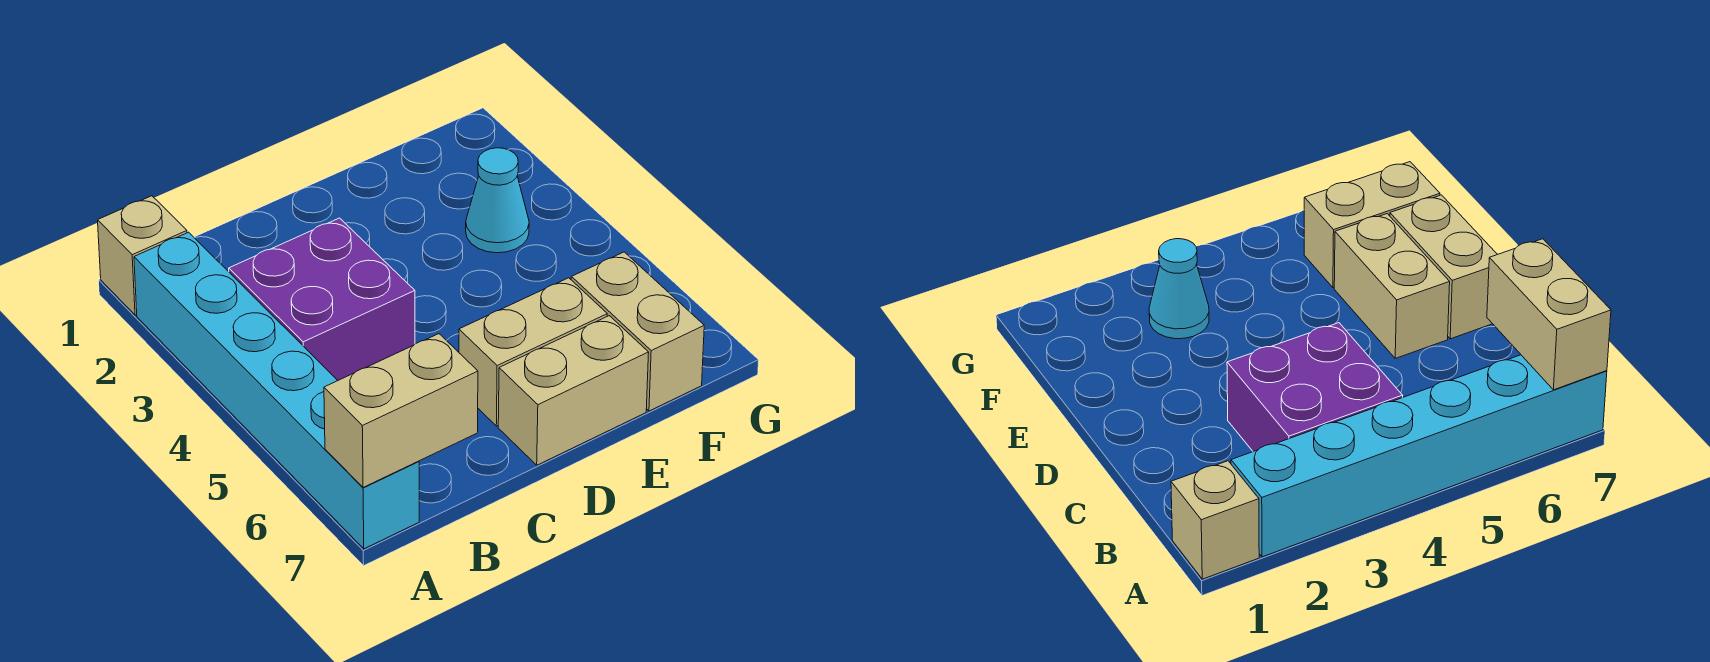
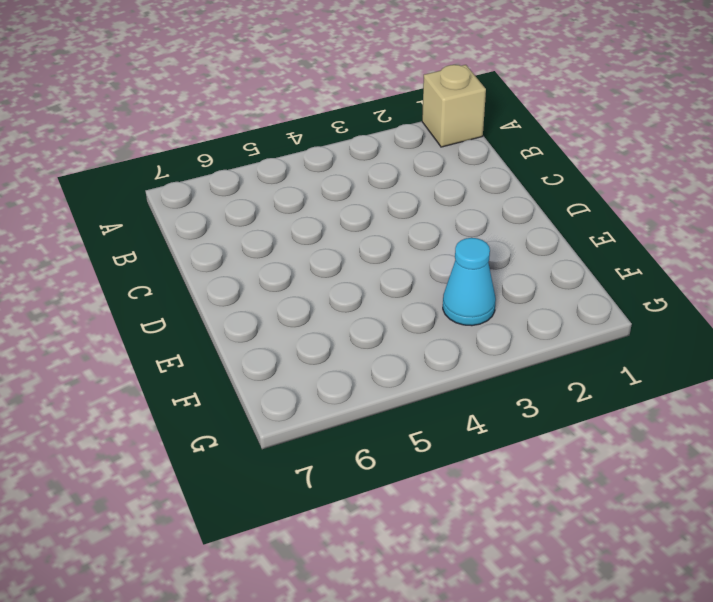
none -> cyan 1x6 brick [134,232,419,549]
none -> purple 2x2 brick [229,218,415,380]

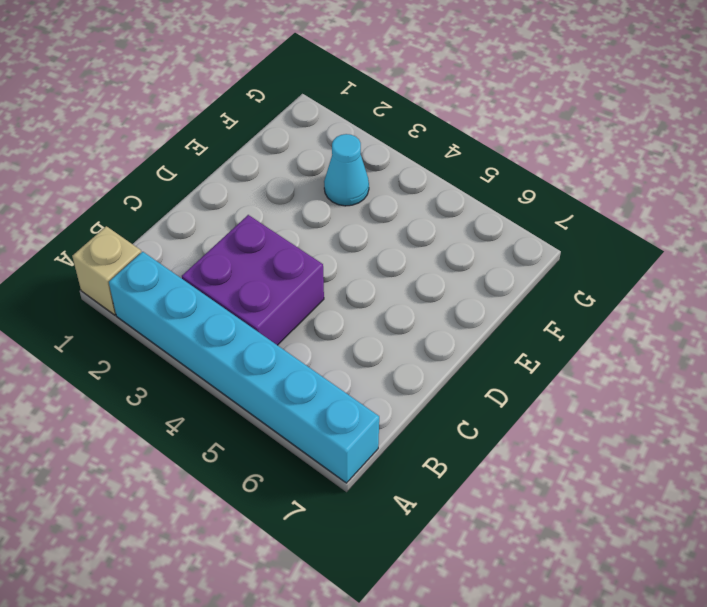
none -> tan 1x2 brick [459,278,607,426]
none -> tan 1x2 brick [498,316,649,465]

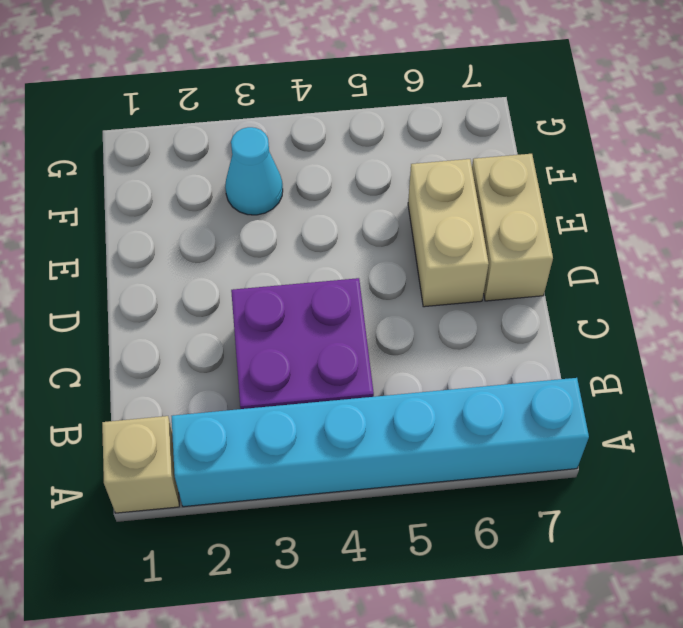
none -> tan 1x2 brick [571,252,704,411]
none -> tan 1x2 brick [324,334,478,487]

